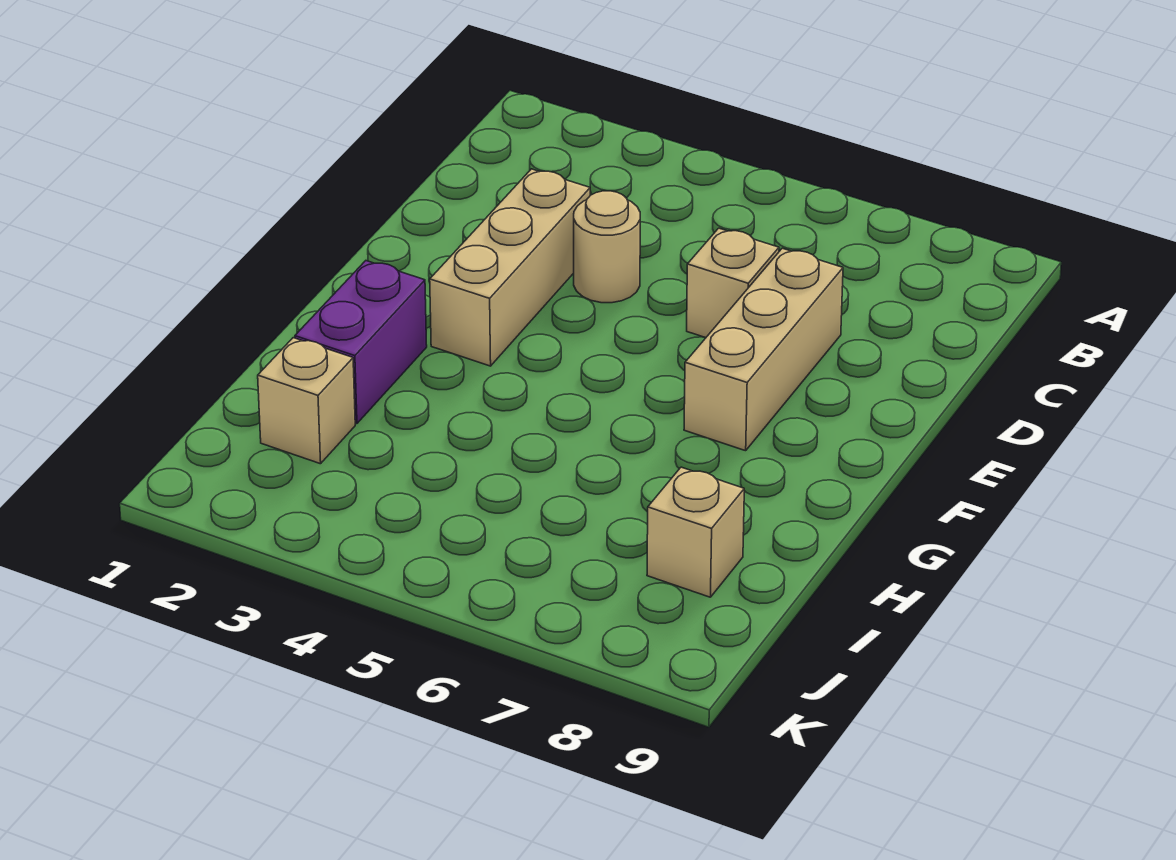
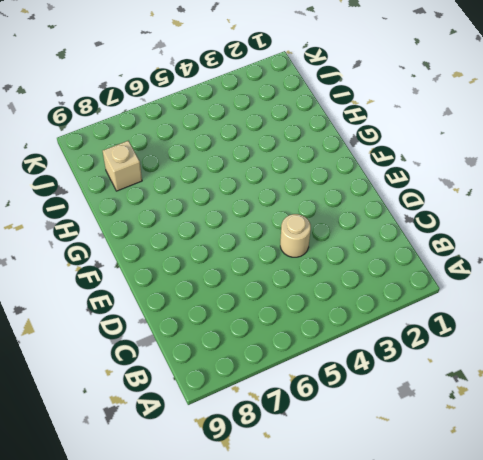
none -> tan 1x3 brick [430,169,590,366]
none -> tan 1x1 brick [687,228,779,338]

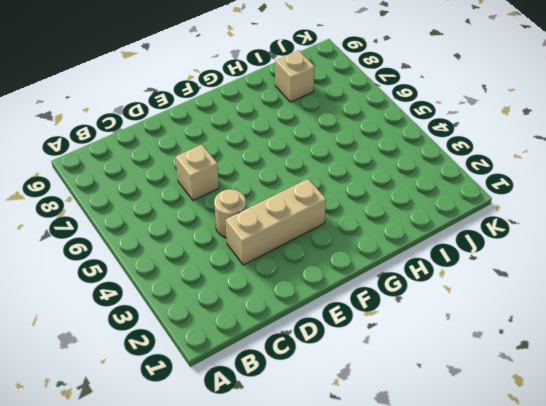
none -> tan 1x3 brick [684,248,843,451]
none -> purple 1x2 brick [295,261,427,424]

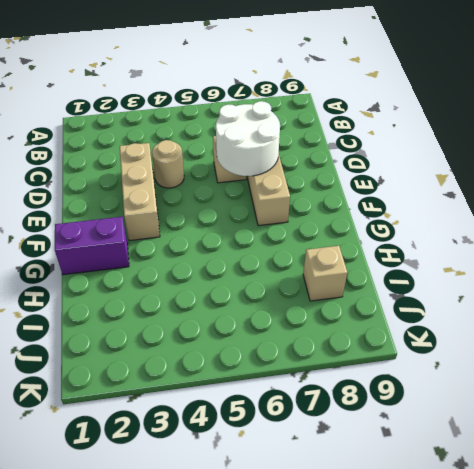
white 2x2 round brick [216,101,280,176] -> none
purple 1x2 brick [55,217,129,275] -> purple 1x2 brick turned to [295,261,427,424]
none -> tan 1x1 brick [258,338,355,464]

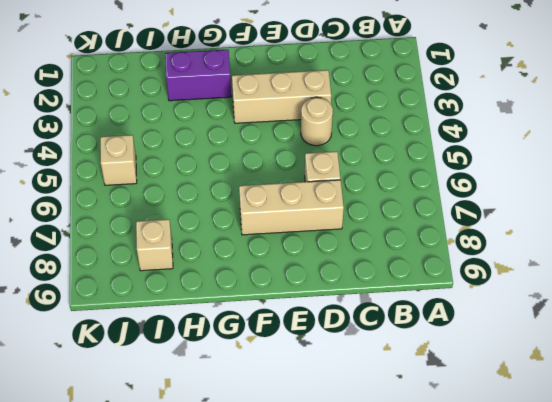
tan 1x1 brick [101,135,137,185] -> tan 1x1 brick moved to [258,338,355,464]

